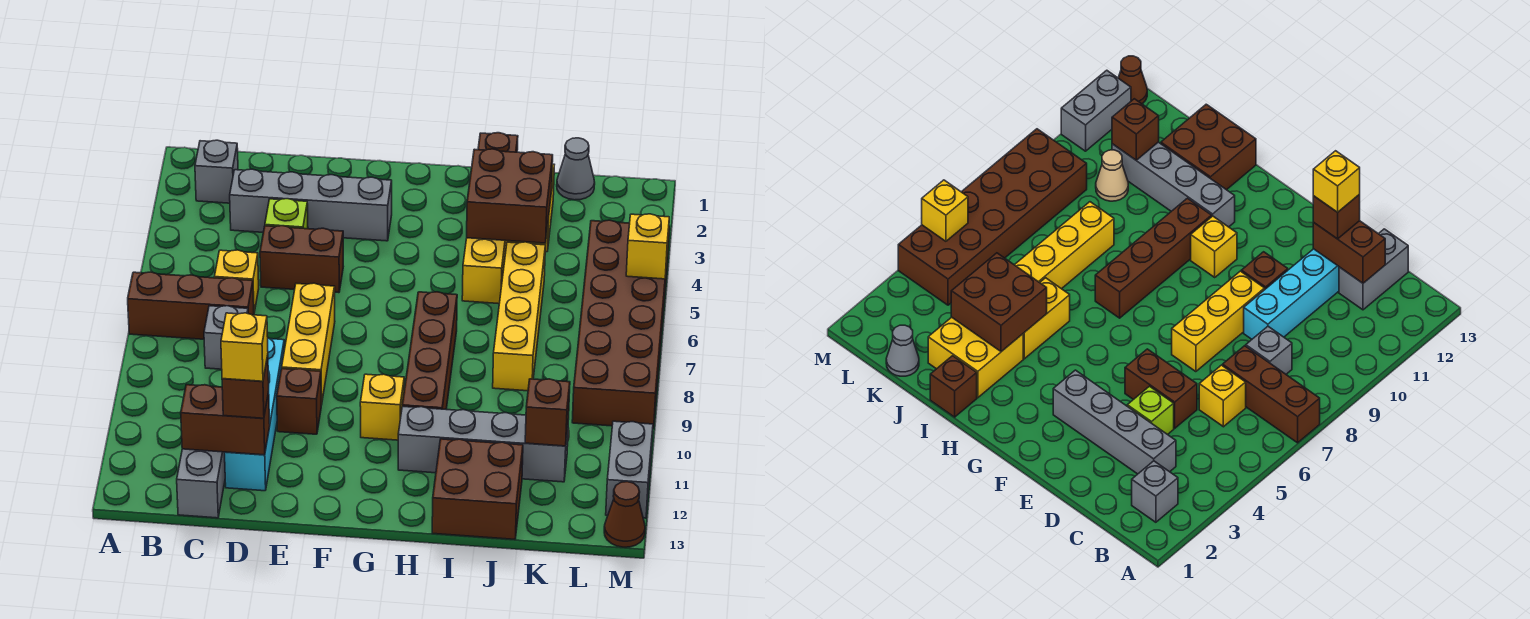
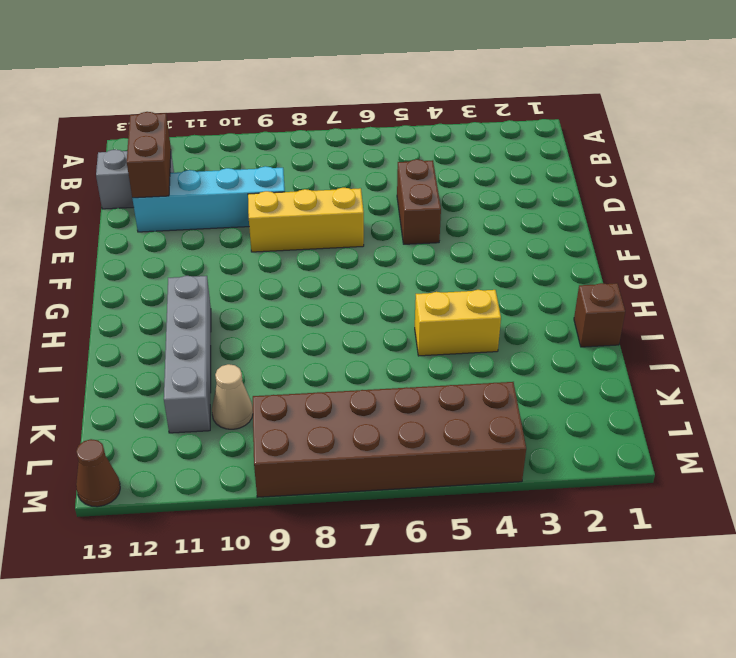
none -> brown 1x3 brick [128,272,254,339]
none -> grey 1x1 brick [195,140,238,203]
none -> grey 1x4 brick [230,169,392,241]
none -> yellow 1x1 brick [214,250,259,312]

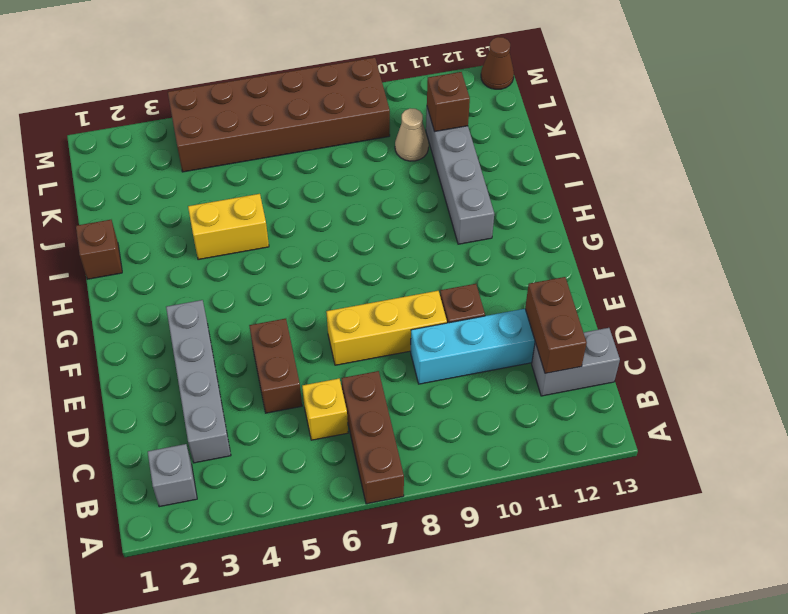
none -> grey 1x1 brick [204,306,248,369]
none -> lime 1x1 brick [265,199,308,229]
none -> yellow 1x1 brick [360,374,404,440]
none -> brown 1x4 brick [402,292,457,409]

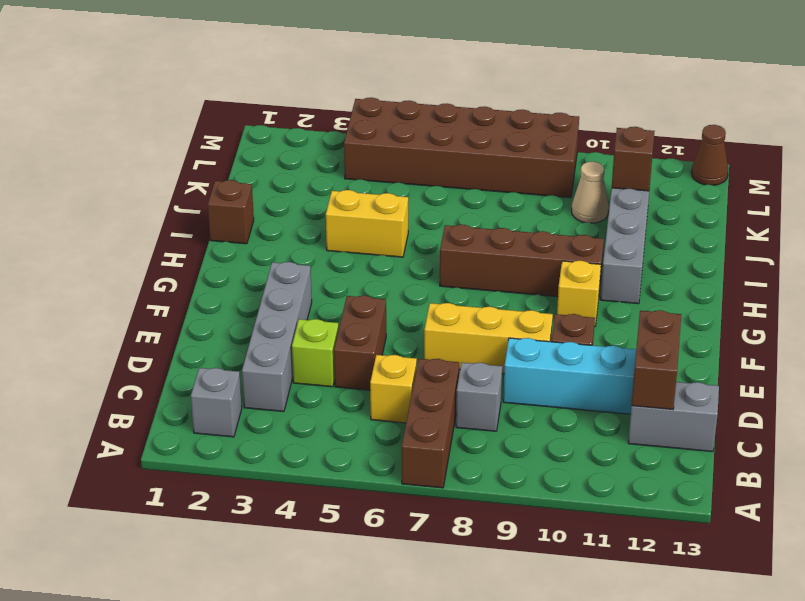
none -> yellow 2x2 brick [928,317,1023,398]
none -> brown 2x2 brick [432,439,523,539]
none -> yellow 1x4 brick [493,242,545,391]
none -> grey 1x1 cone [557,138,595,200]

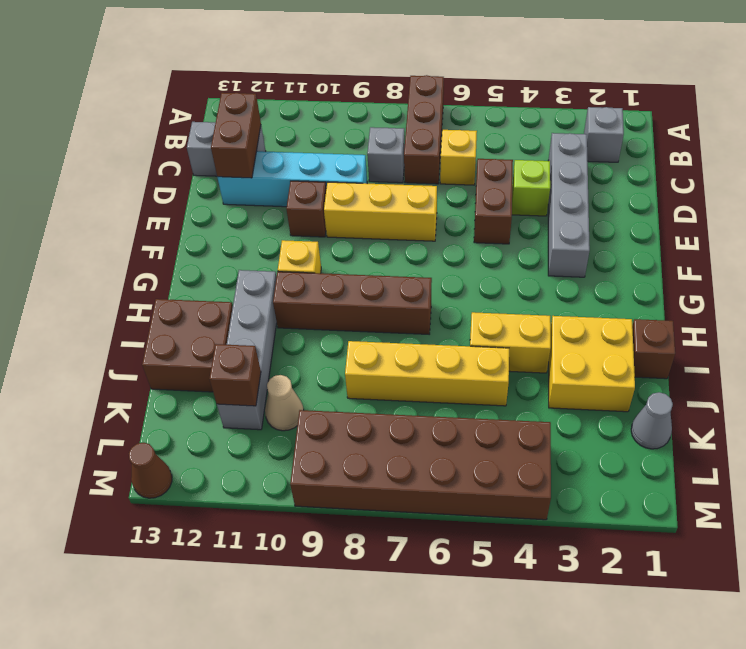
none -> grey 1x2 brick [606,421,653,518]
none -> brown 2x2 brick [467,149,553,243]
none -> yellow 1x1 brick [626,214,669,279]
none -> brown 1x1 brick [222,355,269,418]

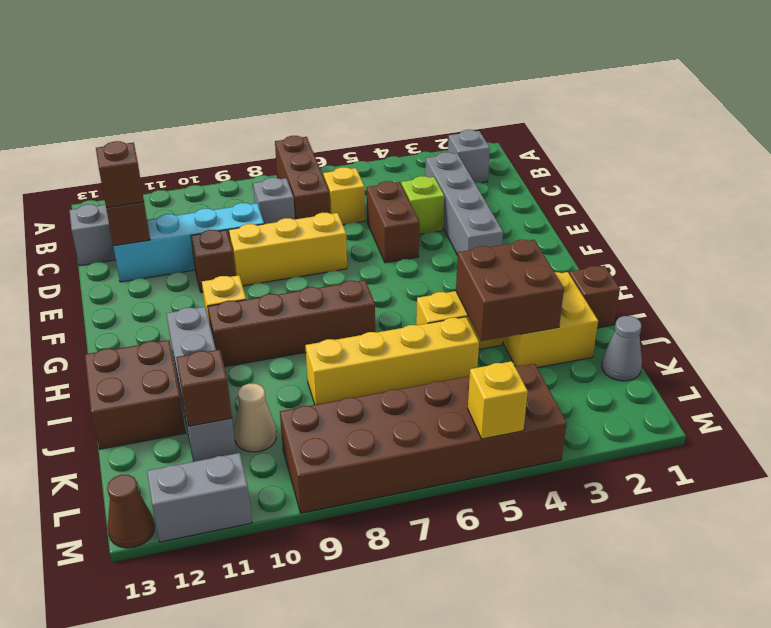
none -> yellow 1x1 brick [221,313,268,381]

